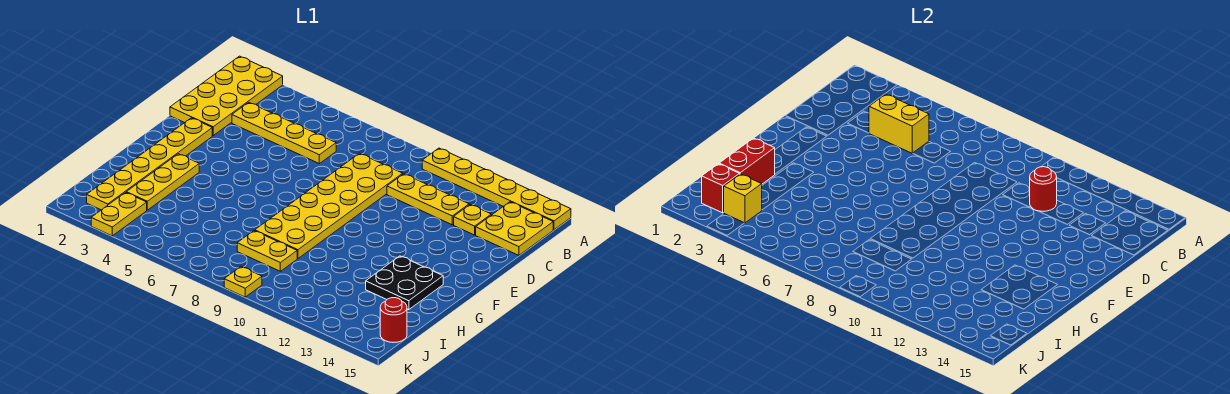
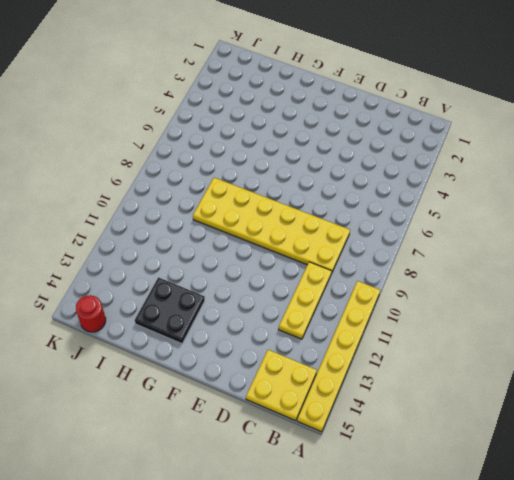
none -> yellow 2x4 plate [170,56,283,135]
none -> yellow 1x4 plate [232,102,336,164]
none -> yellow 1x1 plate [454,204,491,235]

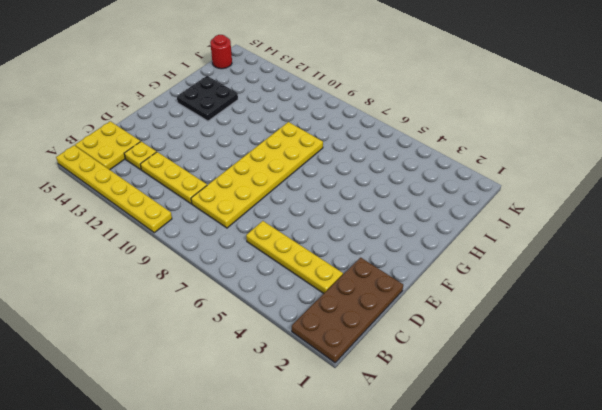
brown 2x4 plate [292,258,403,363] -> yellow 2x4 plate [170,56,283,135]
none -> yellow 1x6 plate [87,118,212,210]
none -> yellow 1x3 plate [126,154,199,210]
none -> yellow 1x2 plate [237,231,297,271]

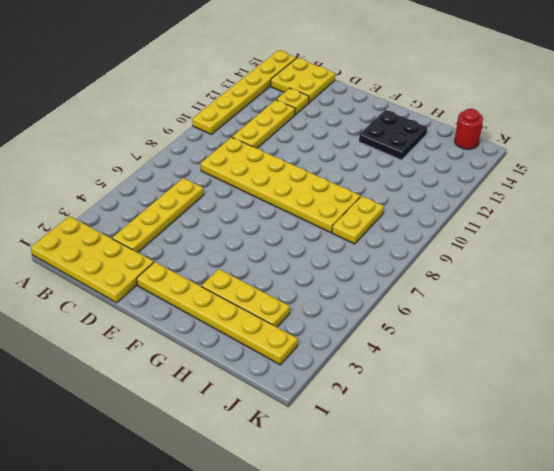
none -> yellow 1x2 plate [91,192,147,236]
none -> yellow 1x1 plate [224,267,262,297]
none -> yellow 1x2 brick [869,94,929,153]

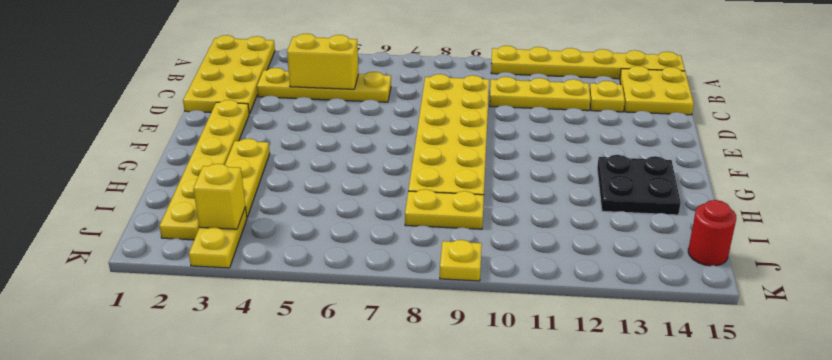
none -> red 1x1 round brick [1030,167,1057,211]
none -> red 1x2 brick [719,138,775,184]
none -> red 1x1 brick [702,164,739,213]

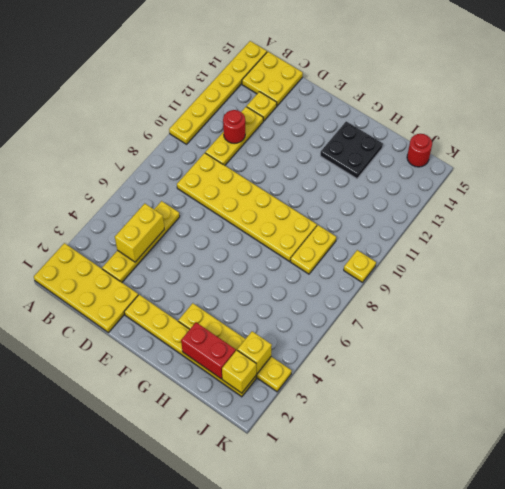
yellow 1x1 brick [222,350,256,393] -> red 1x1 brick [702,164,739,213]

